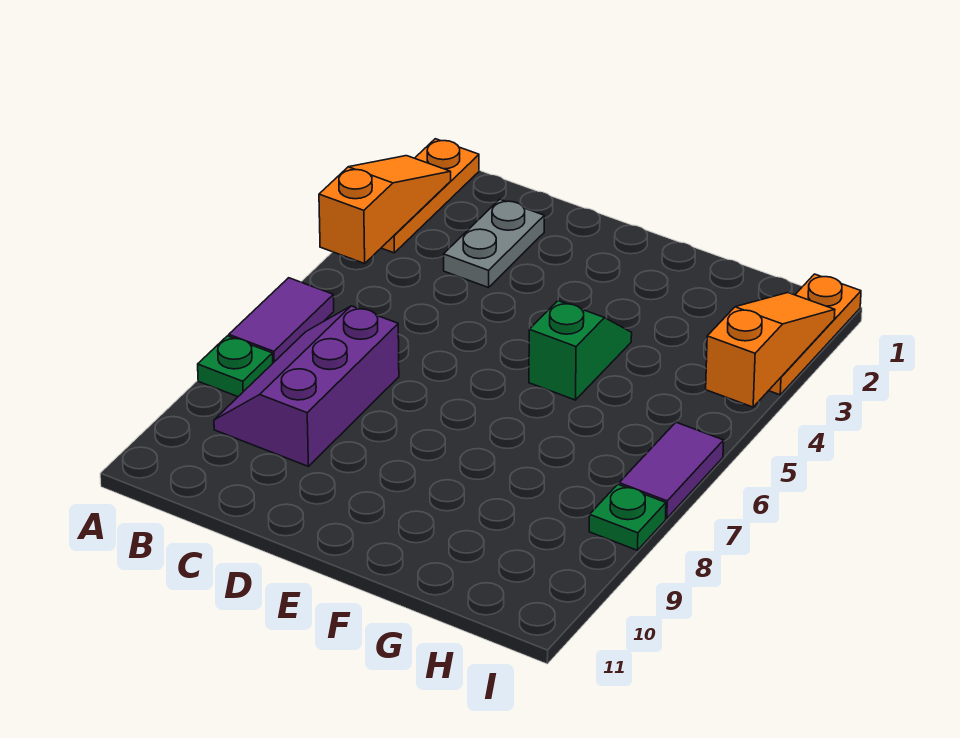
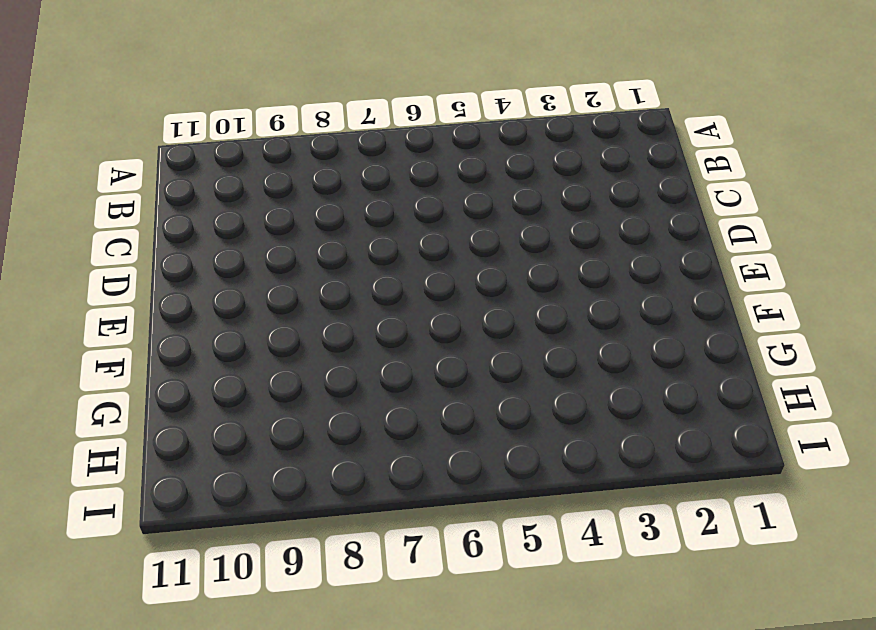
none -> orange 1x3 plate [382,139,479,253]
none -> purple 1x2 tile [229,278,334,363]

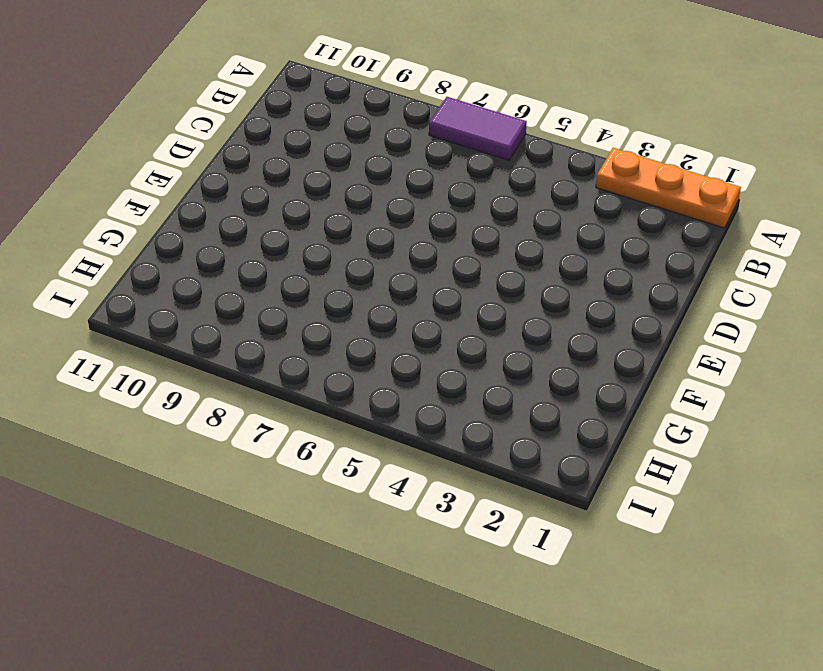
none -> green 1x1 plate [198,336,273,397]
none -> purple 2x3 slope [214,306,399,466]

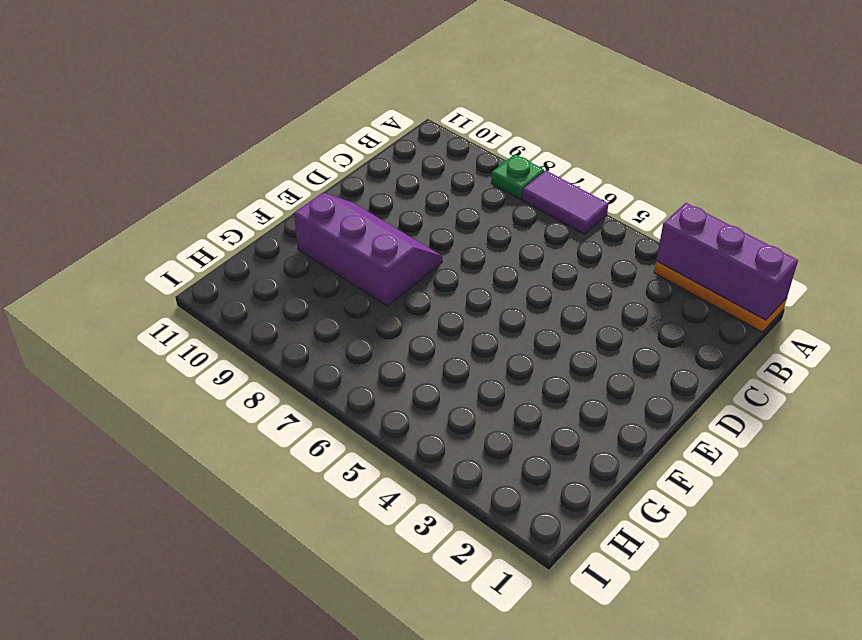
purple 1x3 brick [656,203,798,320] -> orange 1x3 slope [319,156,451,264]
purple 2x3 slope [294,192,442,306] -> purple 2x3 slope moved to [214,306,399,466]
none -> grey 1x2 plate [444,199,544,288]
none -> green 1x2 slope [529,301,632,400]

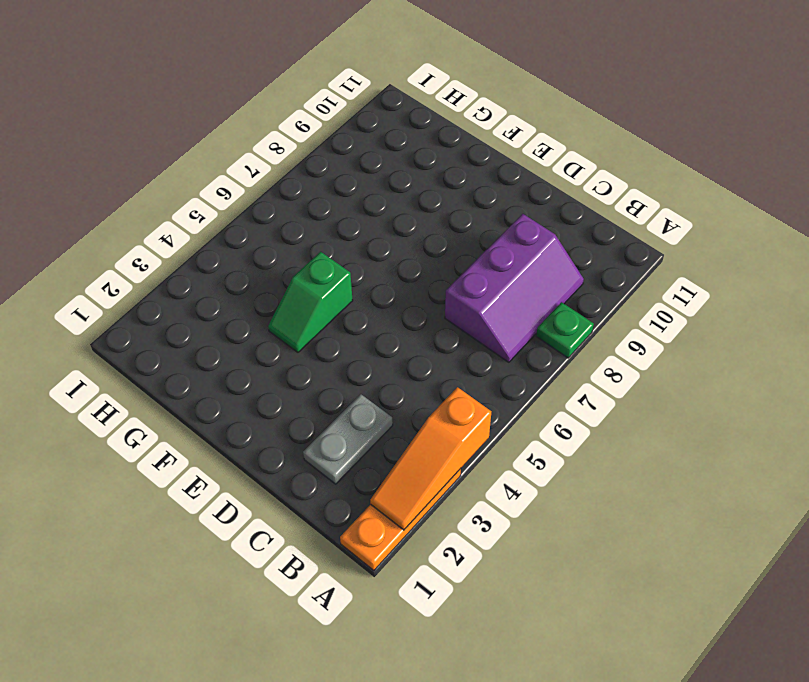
none -> purple 1x2 tile [229,278,334,363]
none -> orange 1x3 plate [769,274,861,395]

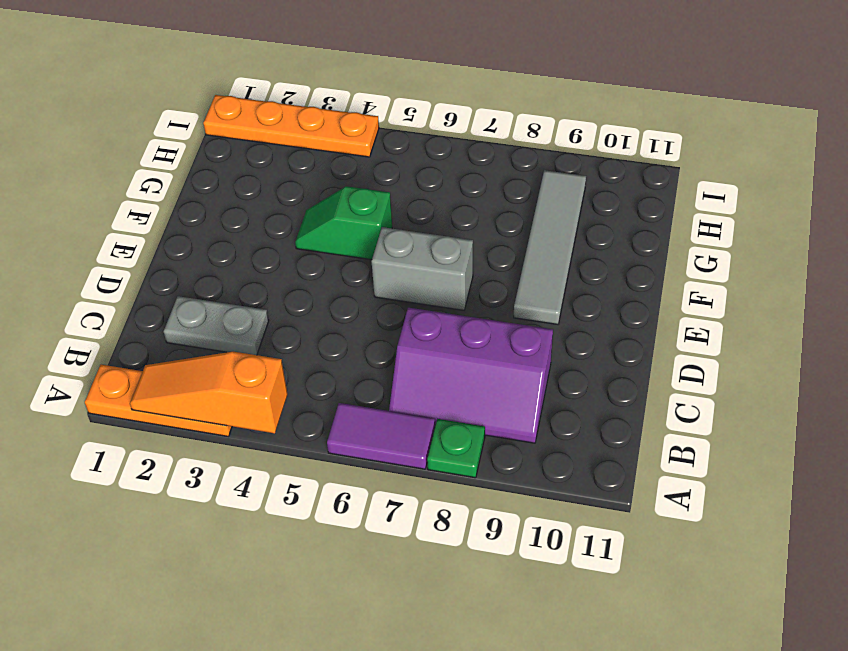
grey 1x2 brick [372,227,473,310] -> none
grey 1x4 tile [514,170,586,324] -> none
orange 1x4 plate [203,95,379,157] -> orange 1x3 plate [769,274,861,395]
none -> purple 1x2 tile [619,422,724,518]
none -> green 1x1 plate [589,485,666,550]

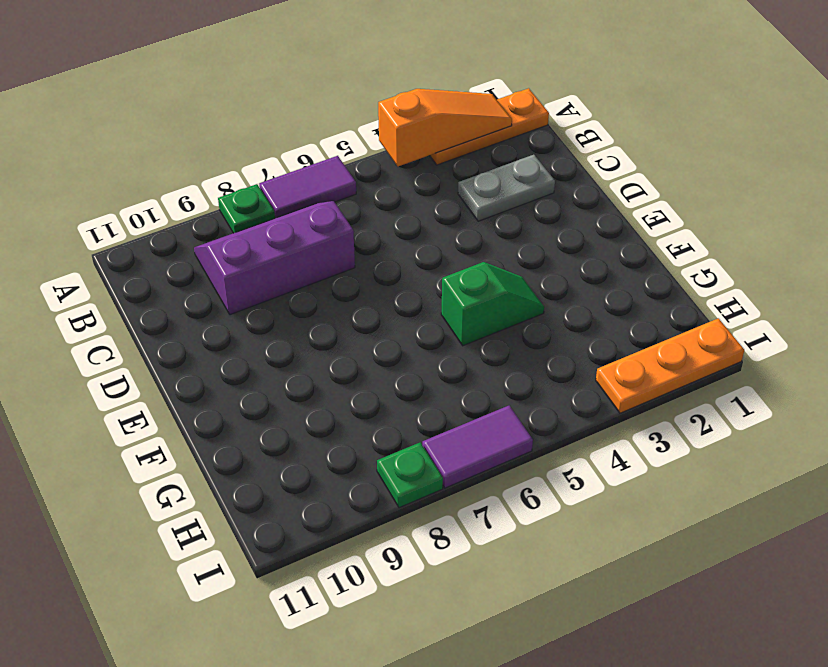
none -> orange 1x3 slope [706,293,835,407]

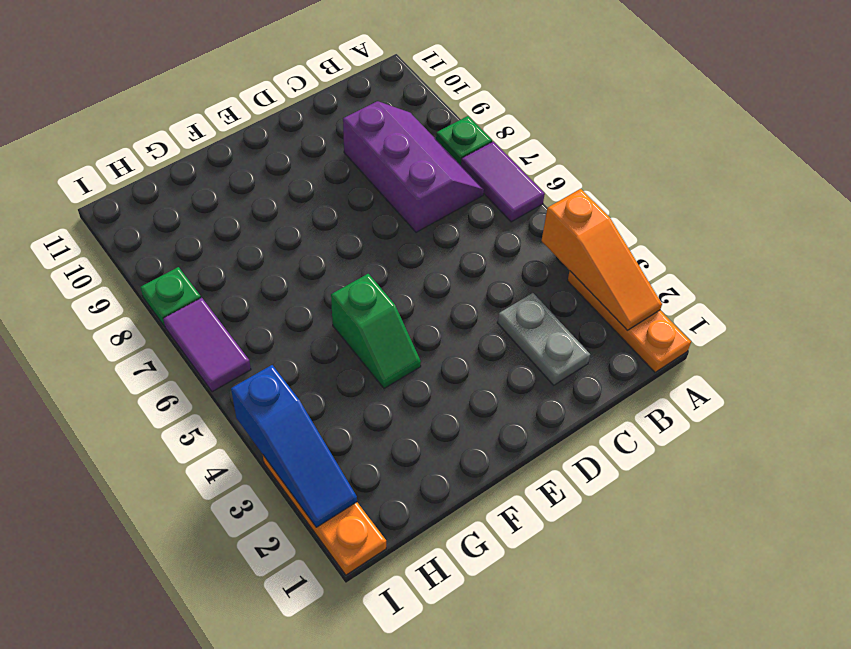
blue 1x3 slope [231,365,357,527] -> orange 1x3 slope [706,293,835,407]

